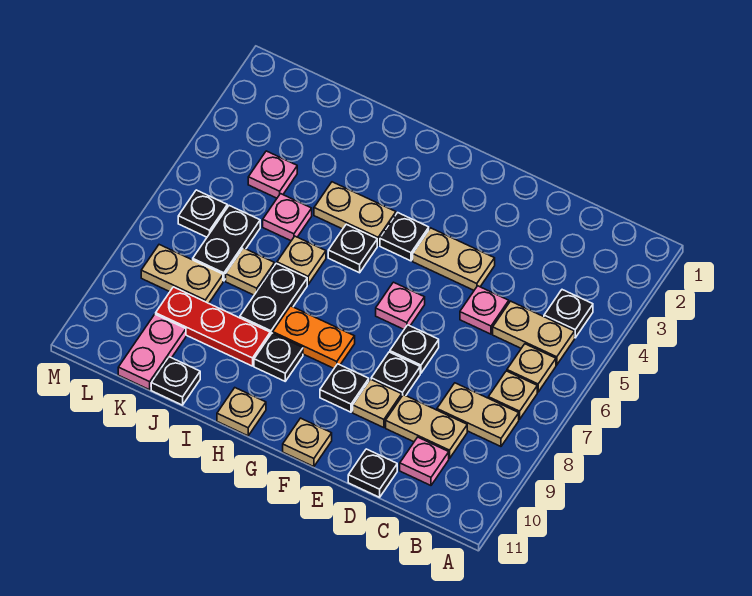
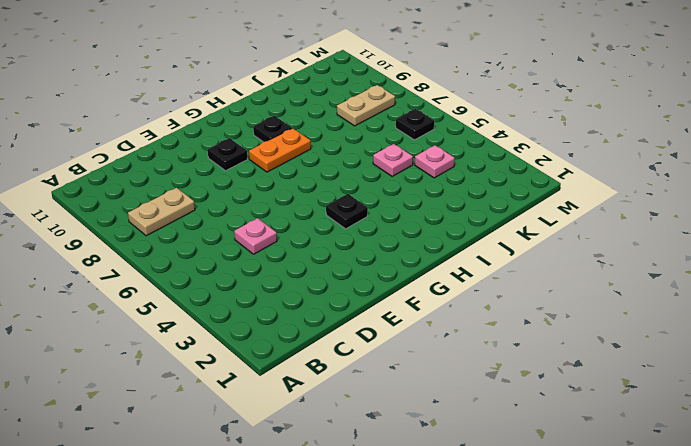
none -> black 1x1 plate [544,290,593,338]
none -> tan 1x2 plate [493,301,575,365]
none -> tan 1x1 plate [507,344,556,392]
none -> tan 1x1 plate [488,371,537,419]

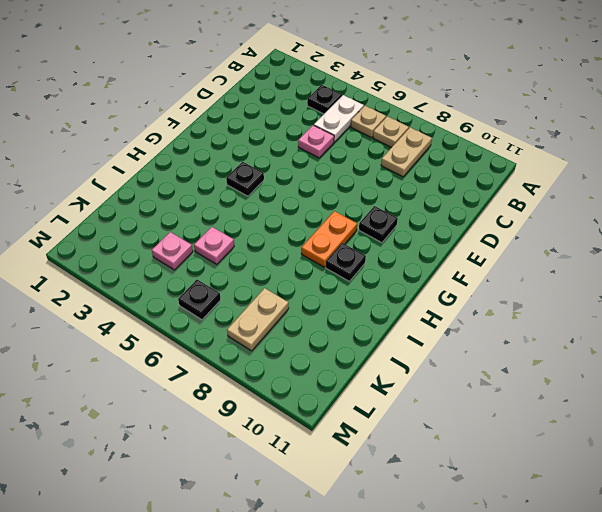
white 1x2 plate [314,95,364,142] -> tan 1x2 plate [493,301,575,365]
none -> tan 1x2 plate [386,395,467,458]
none -> pink 1x1 plate [400,437,449,485]
none -> black 1x1 plate [348,449,397,497]
none -> tan 1x2 plate [413,228,495,290]

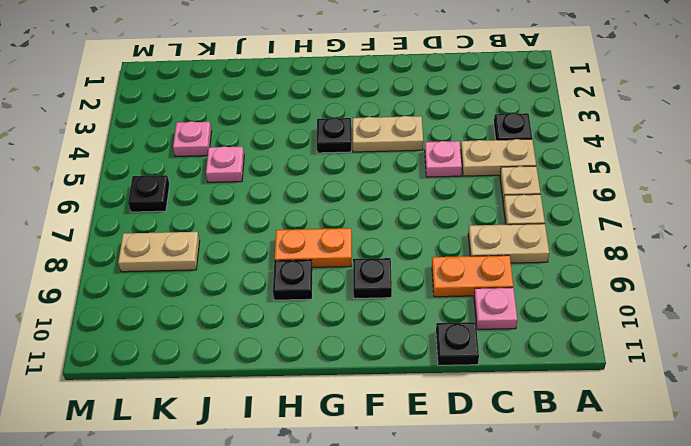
orange 1x2 plate [432,255,513,297] -> tan 1x2 plate [386,395,467,458]
none -> black 1x1 plate [390,325,439,373]
none -> black 1x1 plate [371,352,420,396]
none -> tan 1x1 plate [353,379,402,428]
none -> pink 1x1 plate [376,282,425,329]

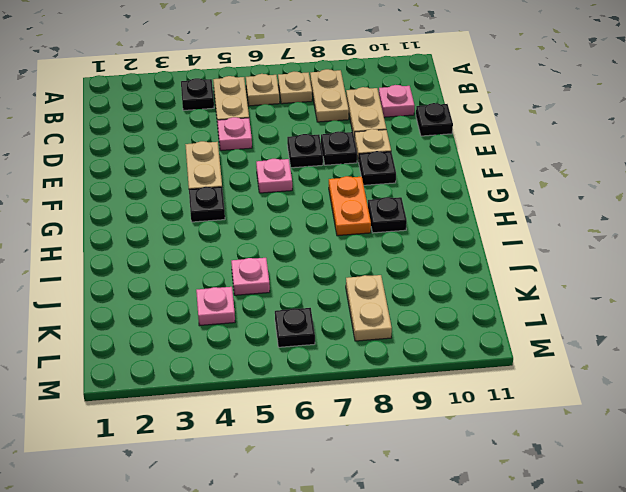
none -> tan 1x1 plate [283,418,332,467]
none -> tan 1x2 plate [314,182,396,245]
none -> black 1x1 plate [328,224,377,273]
none -> tan 1x1 plate [217,388,266,436]

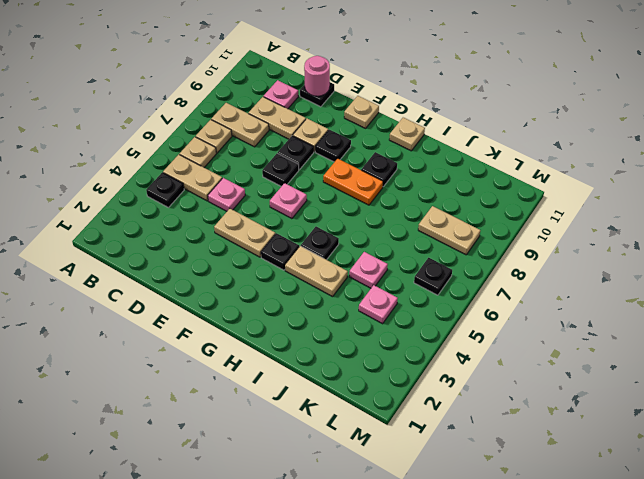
pink 1x1 round brick [304,56,330,96] -> none
none -> tan 1x1 plate [277,236,326,284]
none -> black 1x2 plate [240,263,307,335]
none -> red 1x3 plate [156,287,270,366]
none -> tan 1x1 plate [226,248,275,295]

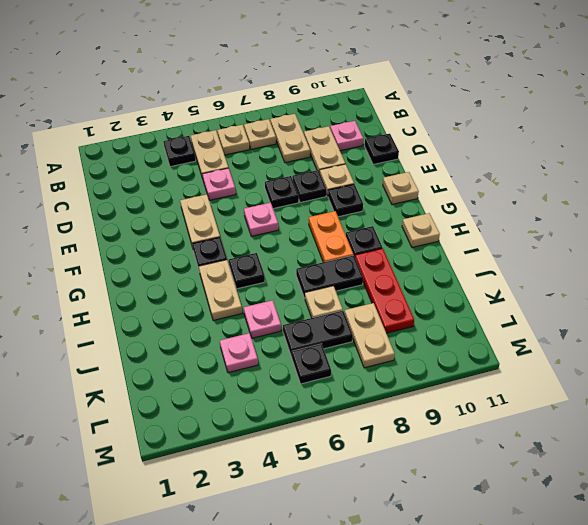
none -> tan 1x1 plate [277,236,326,284]
none -> black 1x1 plate [151,357,200,405]
none -> pink 1x2 plate [118,314,186,390]

